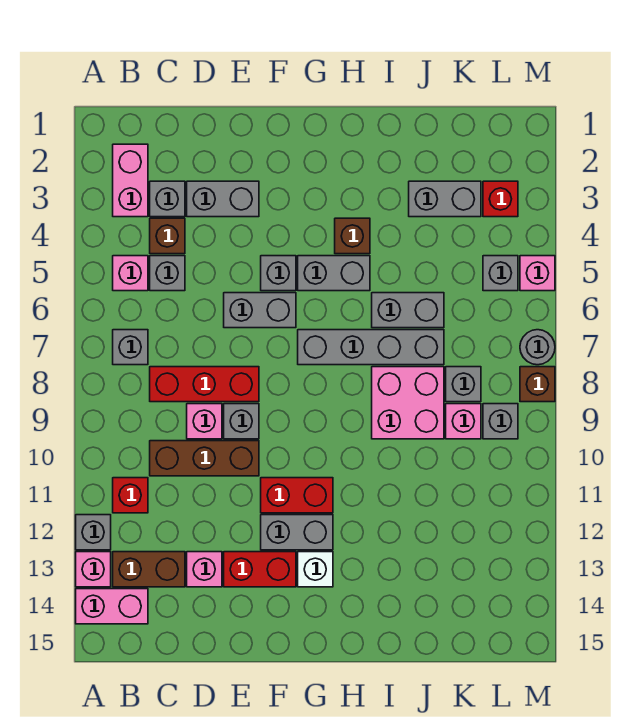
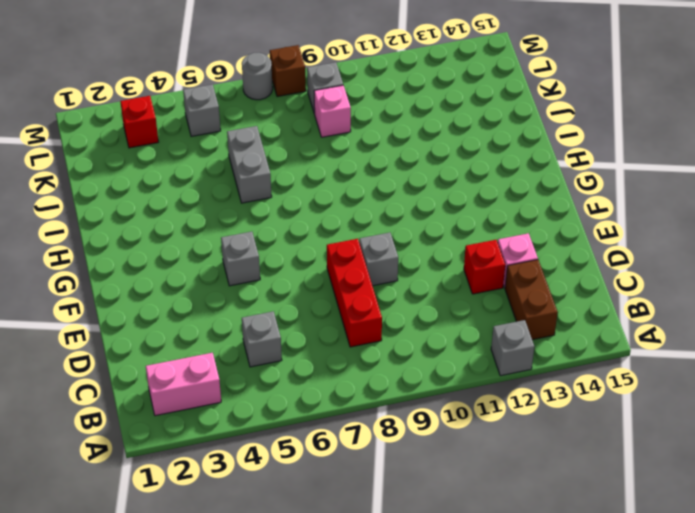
red 1x1 brick [464,240,505,294] -> red 1x1 brick moved to [113,478,148,513]
none -> pink 1x1 brick [76,552,111,587]
none -> pink 1x2 brick [76,589,148,624]
none -> pink 1x1 brick [113,256,148,291]
none -> grey 1x1 brick [113,330,148,365]

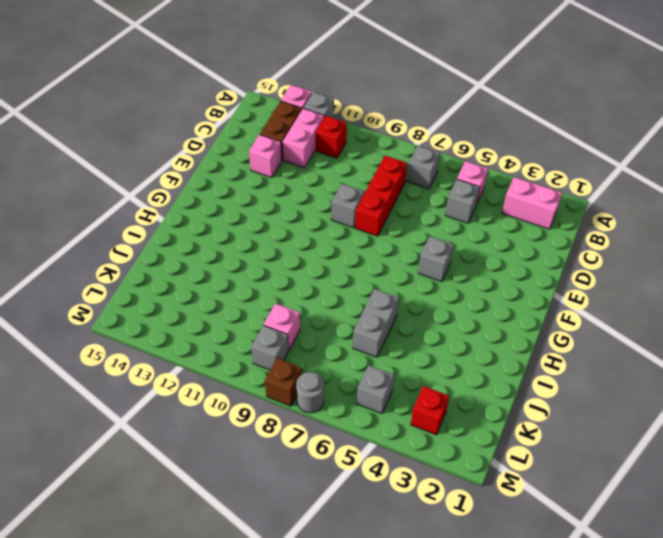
pink 1x2 brick [283,108,324,168] -> pink 1x2 brick moved to [76,589,148,624]
none -> grey 1x1 brick [150,181,185,217]
none -> brown 1x1 brick [150,218,185,254]
none -> brown 1x3 brick [150,441,259,476]
none -> grey 1x2 brick [187,181,259,217]

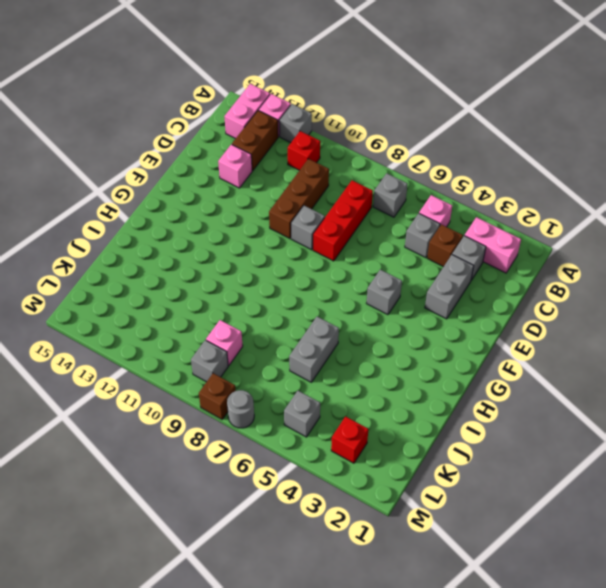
none -> pink 1x1 brick [187,404,222,439]
none -> grey 1x2 brick [224,293,296,328]
none -> red 1x2 brick [224,552,296,587]
none -> red 1x2 brick [261,478,333,513]

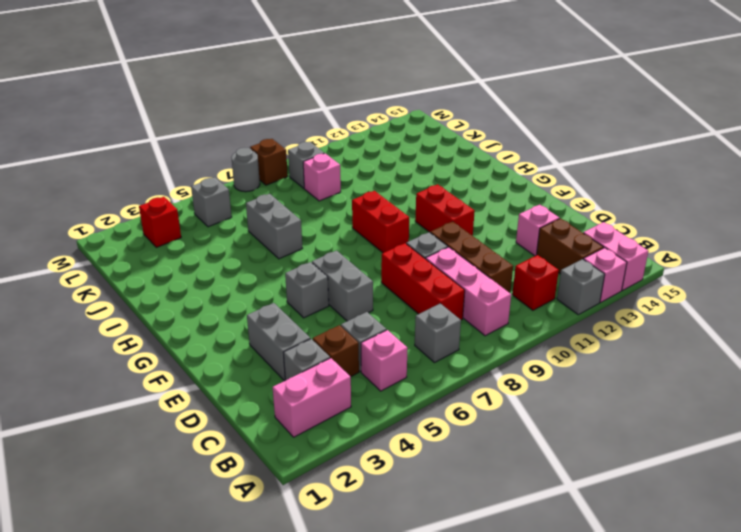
pink 1x3 brick [426,247,511,336] -> pink 1x1 brick [187,404,222,439]
red 1x2 brick [352,191,409,253] -> red 1x2 brick moved to [224,552,296,587]
none -> grey 1x2 brick [261,515,333,550]
none -> grey 1x2 brick [298,256,370,291]
none -> grey 1x4 brick [298,330,444,365]
none -> white 1x1 brick [298,552,333,587]

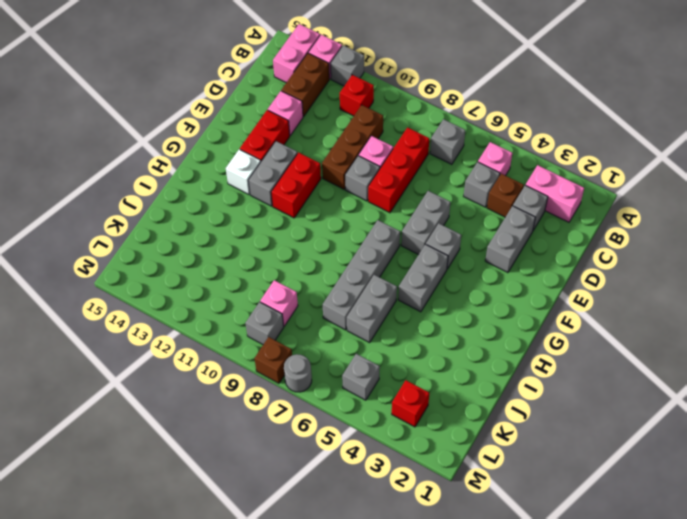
none -> brown 1x1 brick [335,218,370,254]
none -> pink 2x2 brick [372,367,444,439]
none -> grey 1x2 brick [409,181,481,217]
none -> grey 1x1 brick [446,367,481,402]

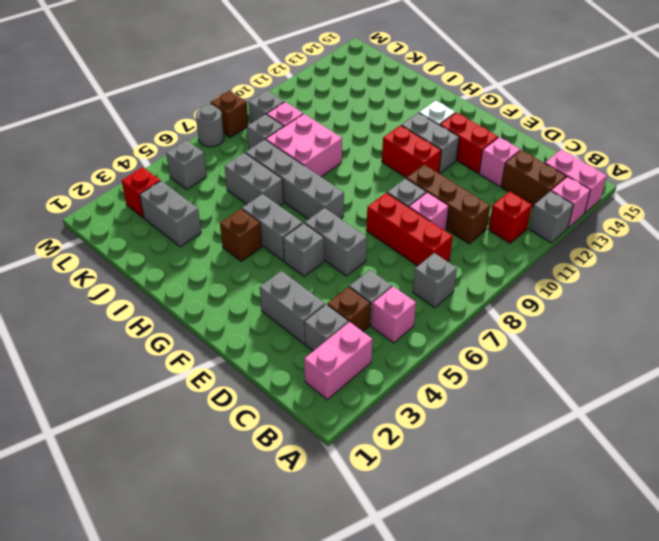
none -> pink 1x1 brick [520,256,555,291]

